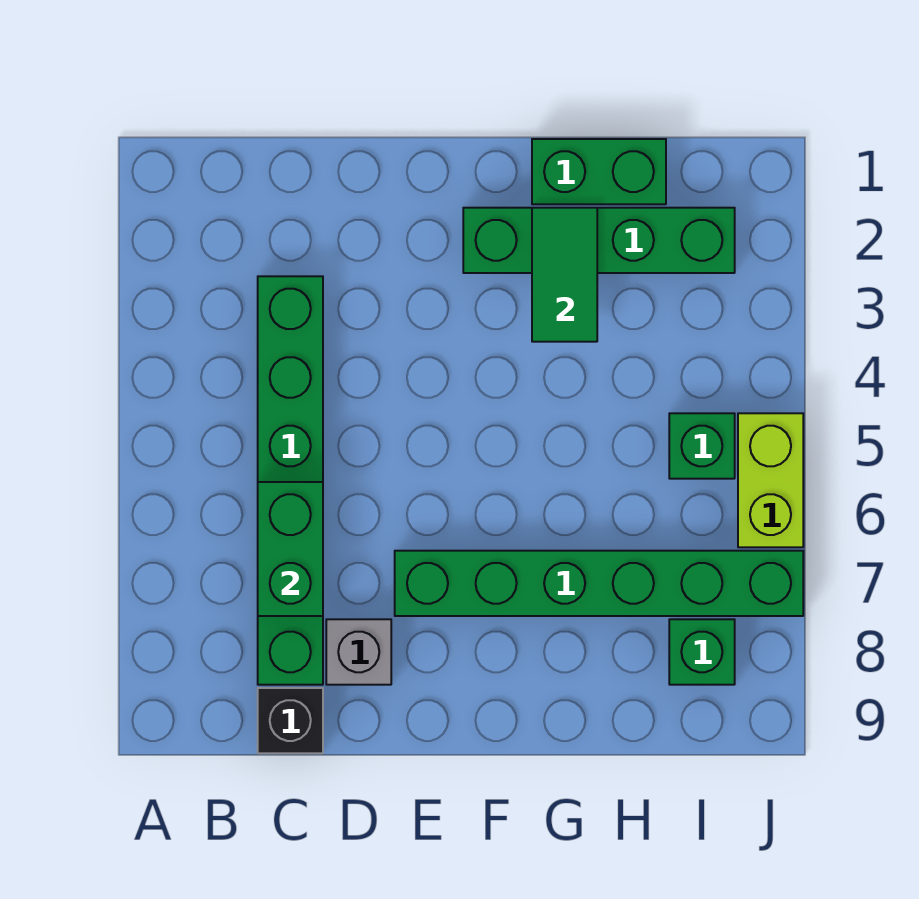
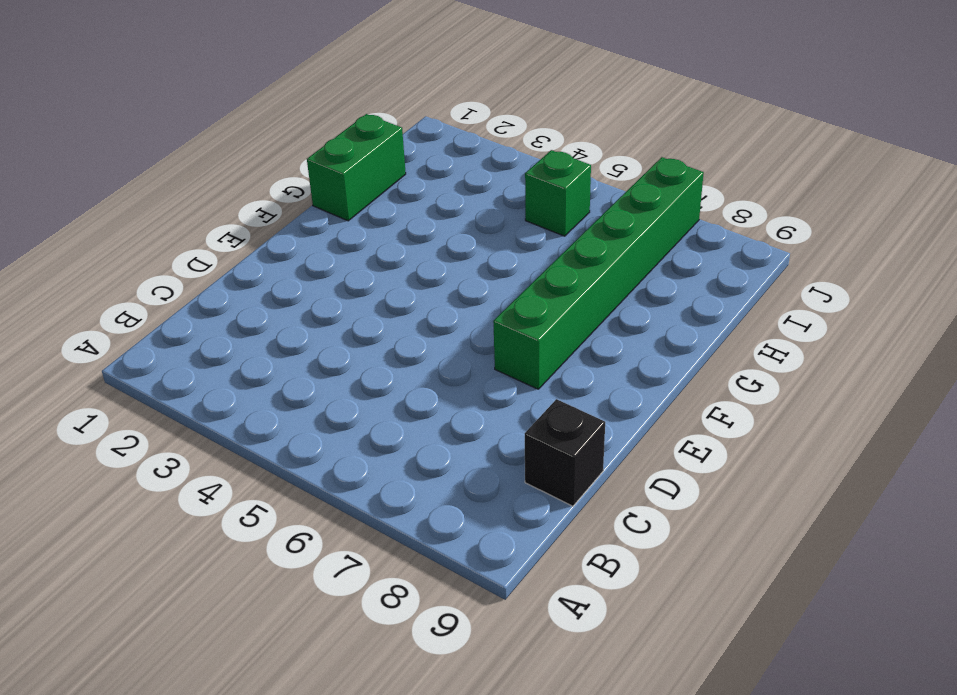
none -> green 1x6 brick [258,276,323,685]
none -> grey 1x1 brick [326,619,391,685]

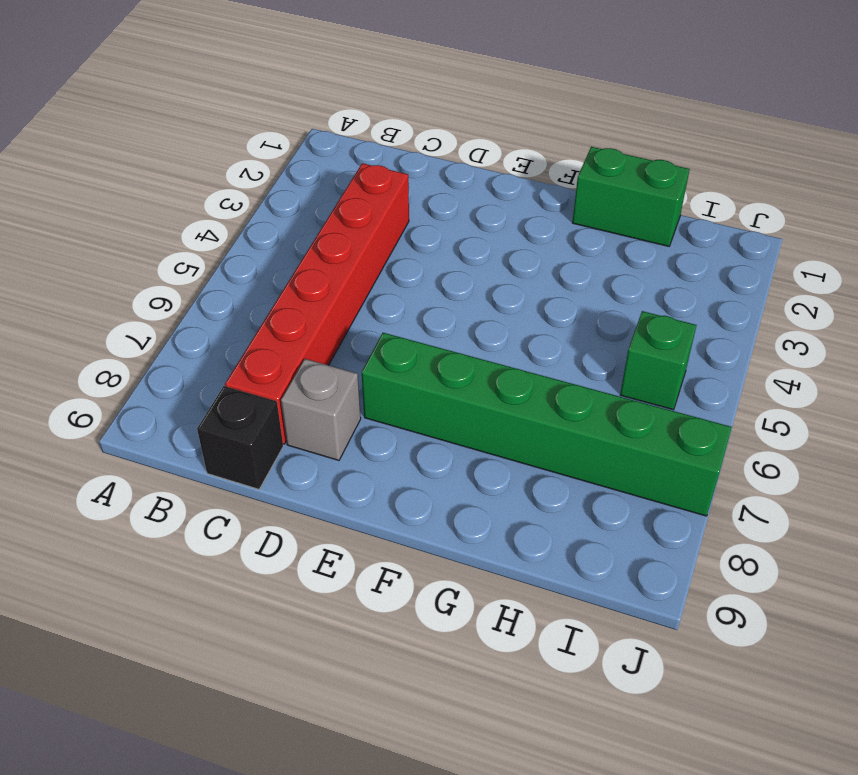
red 1x6 brick [225,163,409,444] -> green 1x6 brick [258,276,323,685]
none -> green 1x4 brick [463,208,735,273]
none -> green 1x1 brick [669,619,735,685]

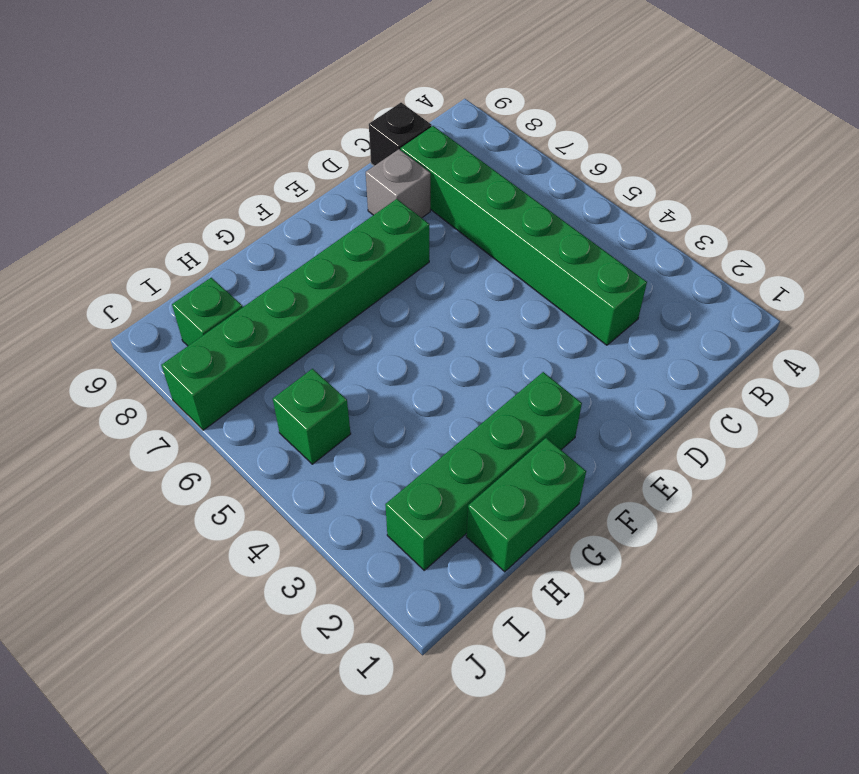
none -> lime 1x2 brick [738,413,803,547]
none -> green 1x2 brick [258,482,323,616]

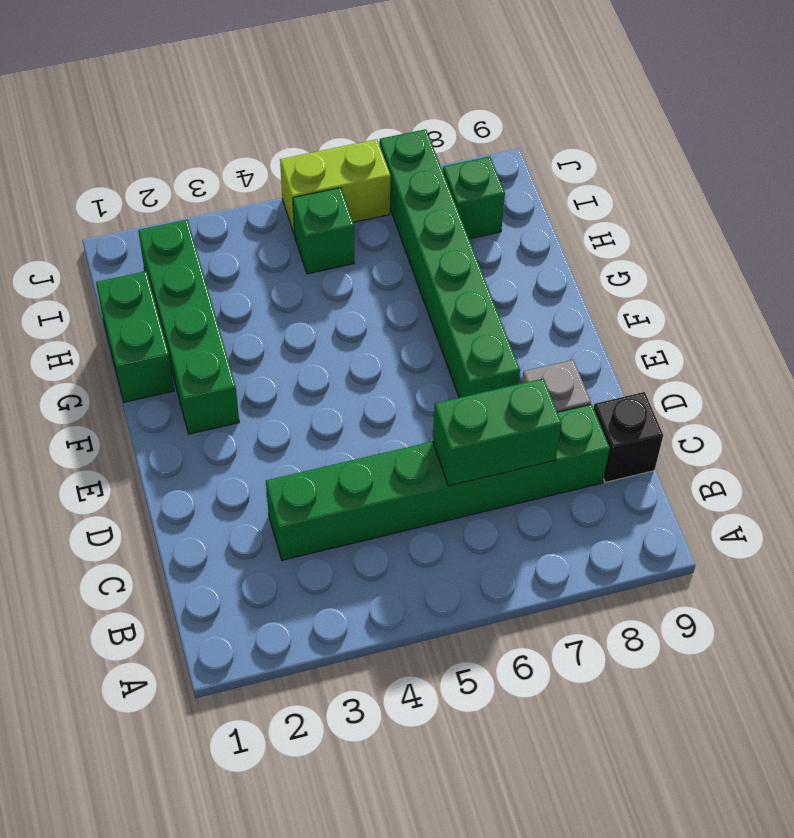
none -> green 1x2 tile [532,208,597,342]

